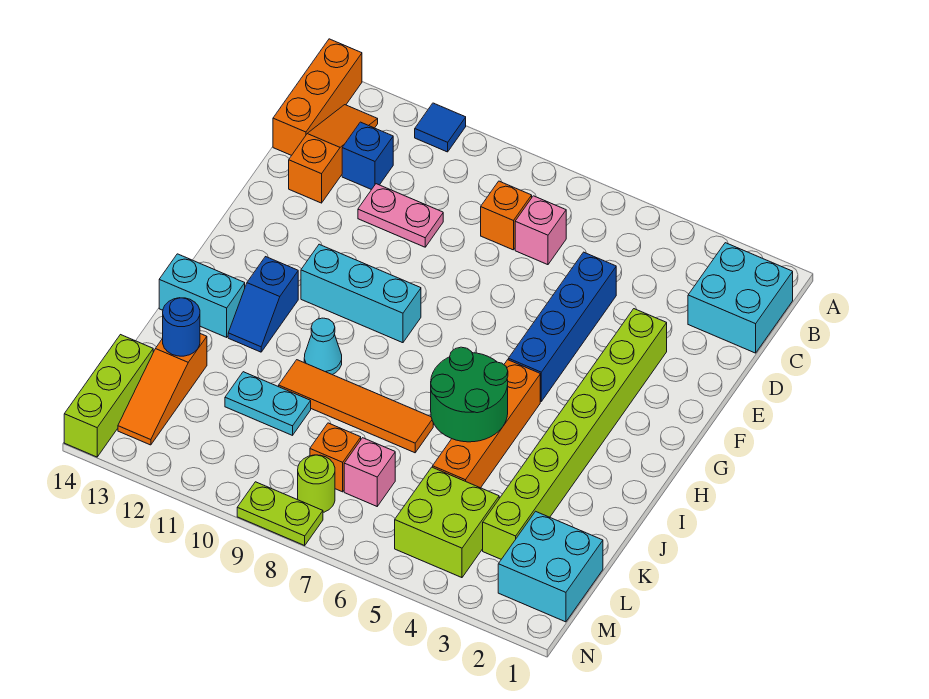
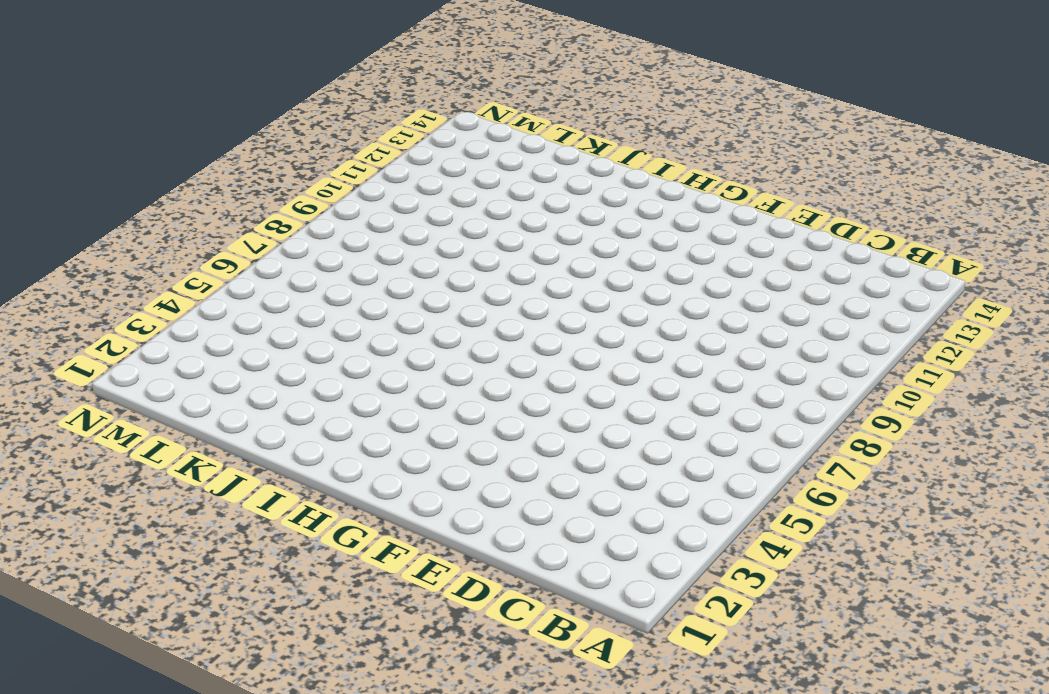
none -> blue 1x1 tile [415,103,466,152]
none -> orange 1x3 brick [273,39,362,156]
none -> cyan 2x2 brick [688,243,793,353]

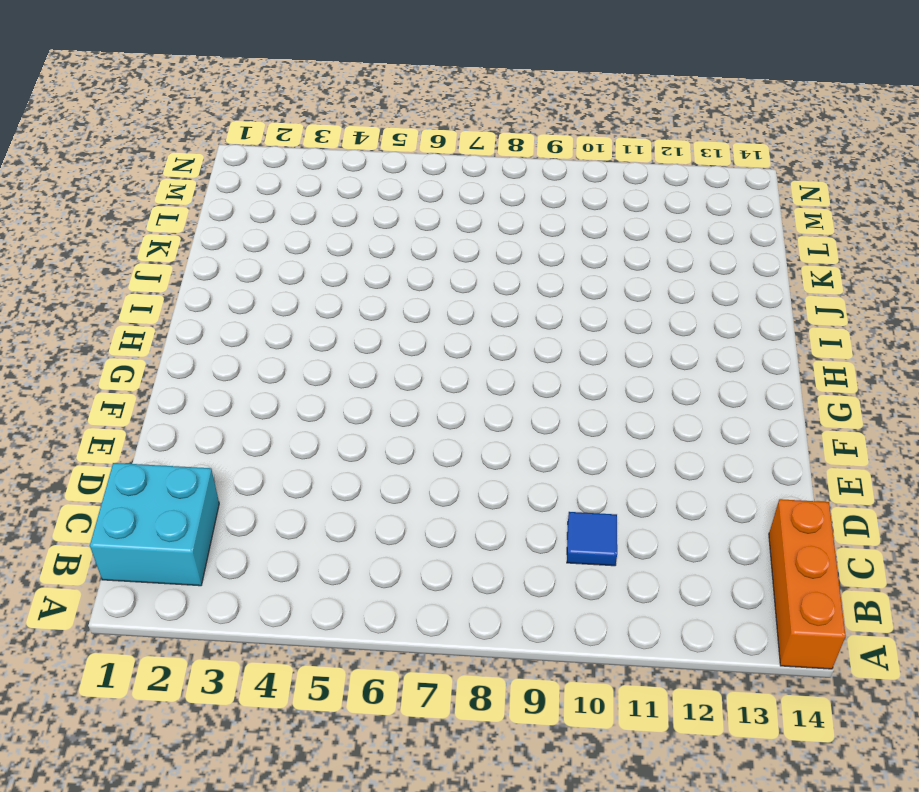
blue 1x1 tile [567,512,617,566] -> blue 1x1 tile moved to [415,103,466,152]
none -> orange 1x3 slope [289,105,378,203]
none -> pink 1x1 brick [515,196,566,265]
none -> orange 1x1 brick [481,181,532,250]

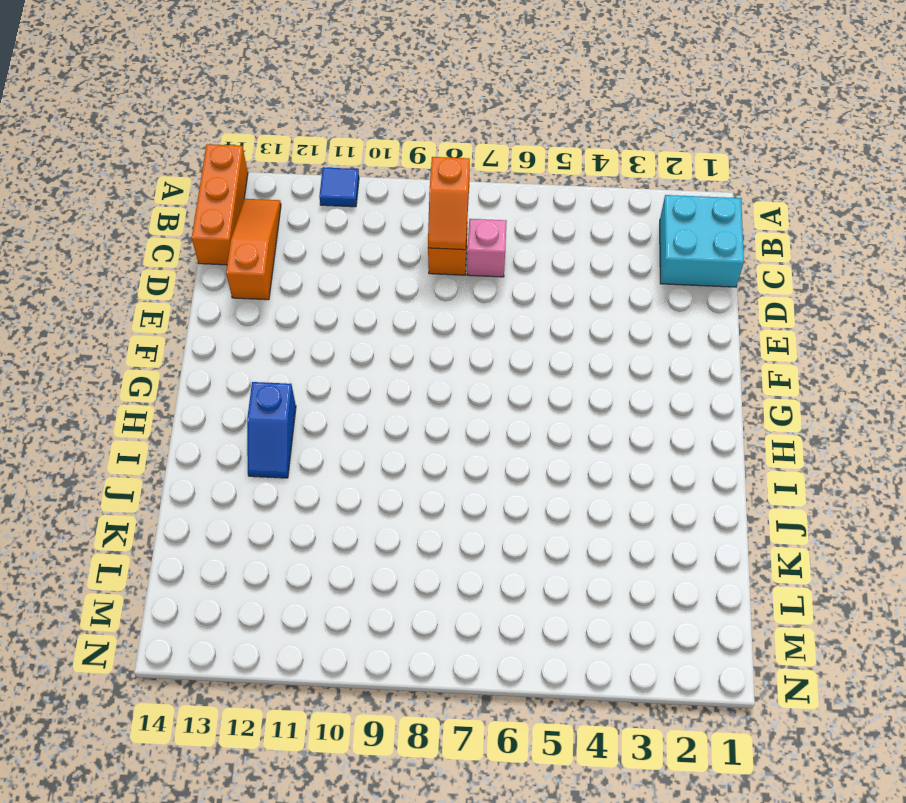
orange 1x2 slope [428,157,470,250] -> none
none -> blue 1x1 brick [342,122,393,190]
none -> blue 1x4 brick [508,252,616,401]
none -> pink 1x2 plate [358,184,443,247]

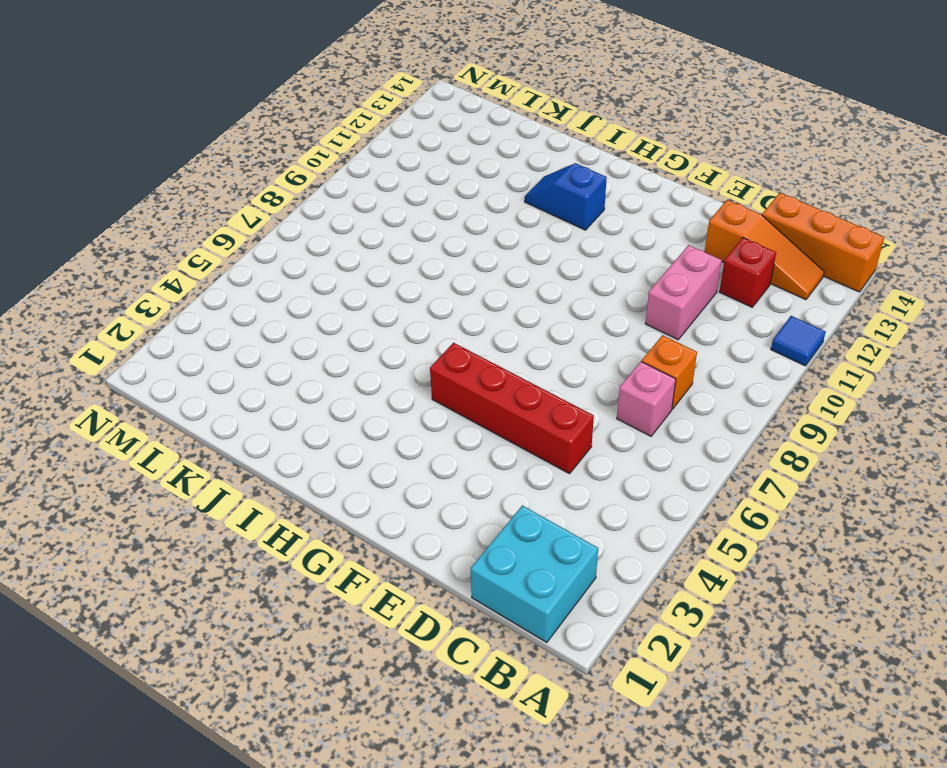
red 1x1 brick [719,238,776,307] -> blue 1x1 brick [342,122,393,190]
red 1x4 brick [430,343,594,474] -> blue 1x4 brick [508,252,616,401]
pink 1x2 brick [645,245,722,340] -> pink 1x2 plate [358,184,443,247]
none -> lime 1x8 brick [483,309,667,559]
none -> cyan 1x3 brick [301,244,421,343]
none -> orange 1x4 brick [433,360,540,488]

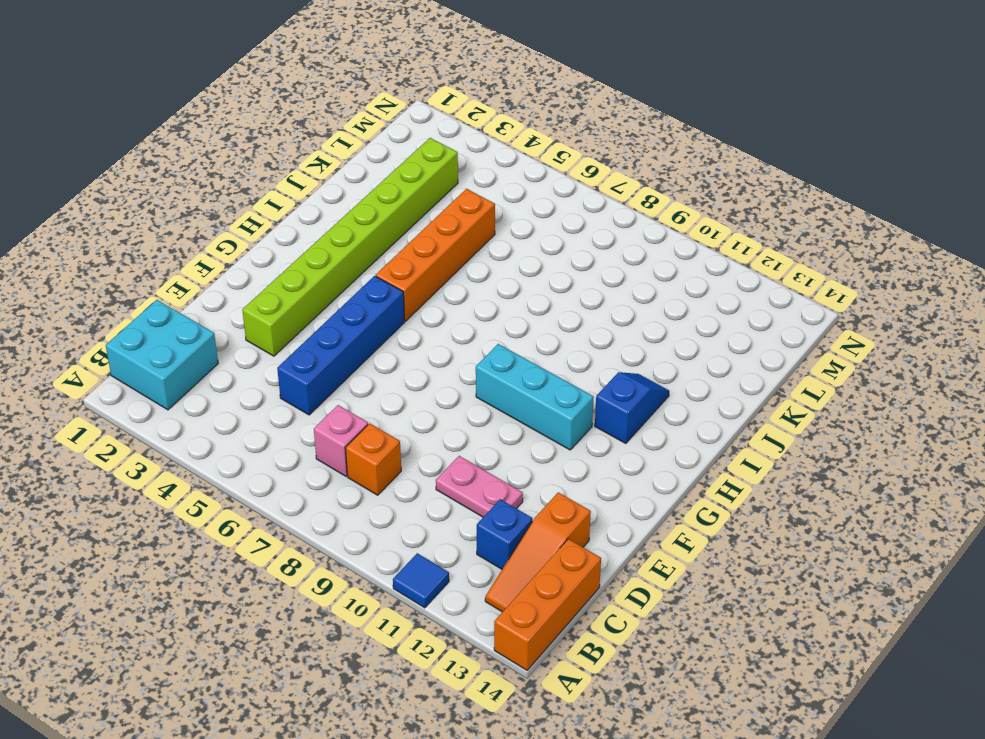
none -> cyan 1x1 cone [304,318,342,375]
none -> cyan 1x2 brick [159,254,245,337]
none -> orange 1x4 tile [279,360,433,453]

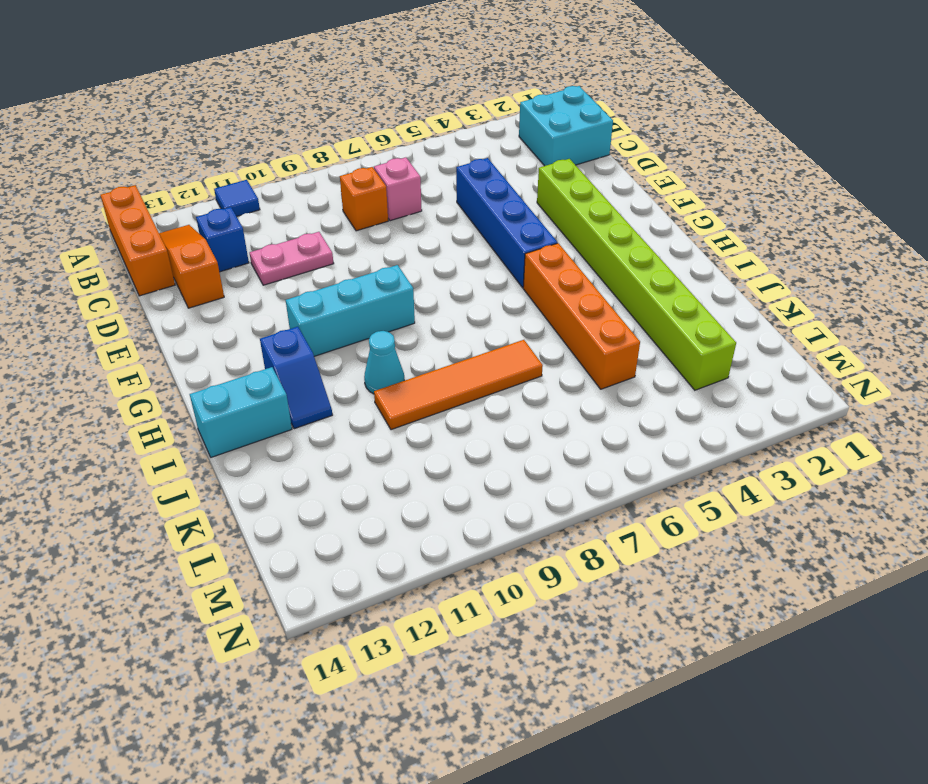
none -> cyan 1x2 plate [225,372,311,435]
none -> orange 1x3 slope [118,334,207,445]
none -> cyan 2x2 brick [498,511,603,622]

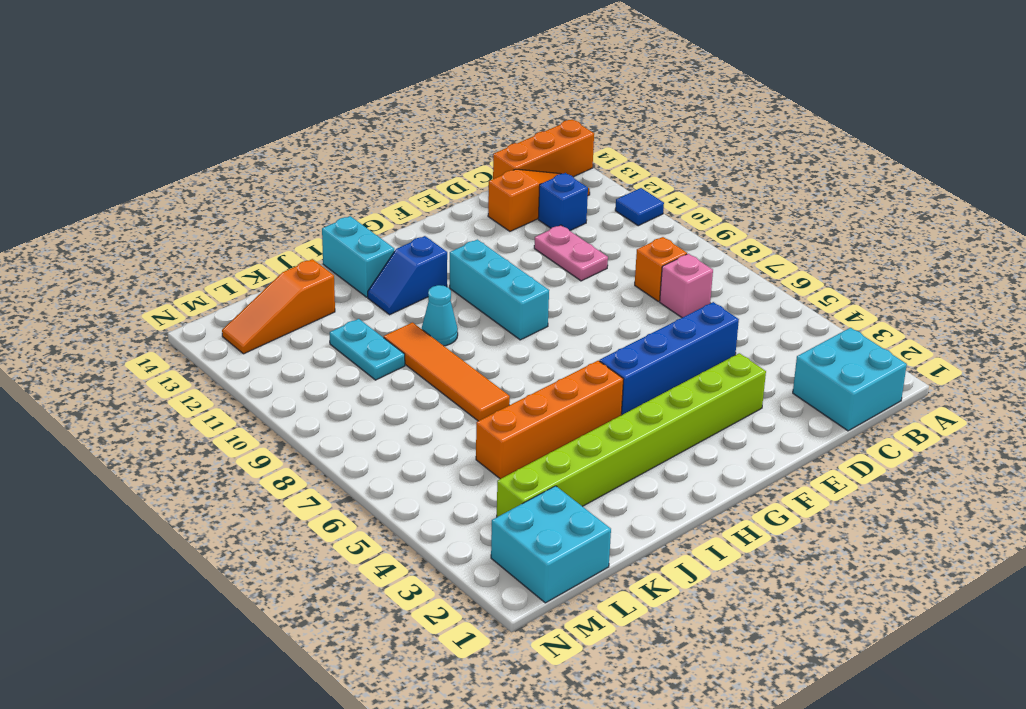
none -> lime 2x2 brick [395,467,499,578]
none -> pink 1x1 brick [344,438,395,506]
none -> orange 1x1 brick [310,423,361,492]

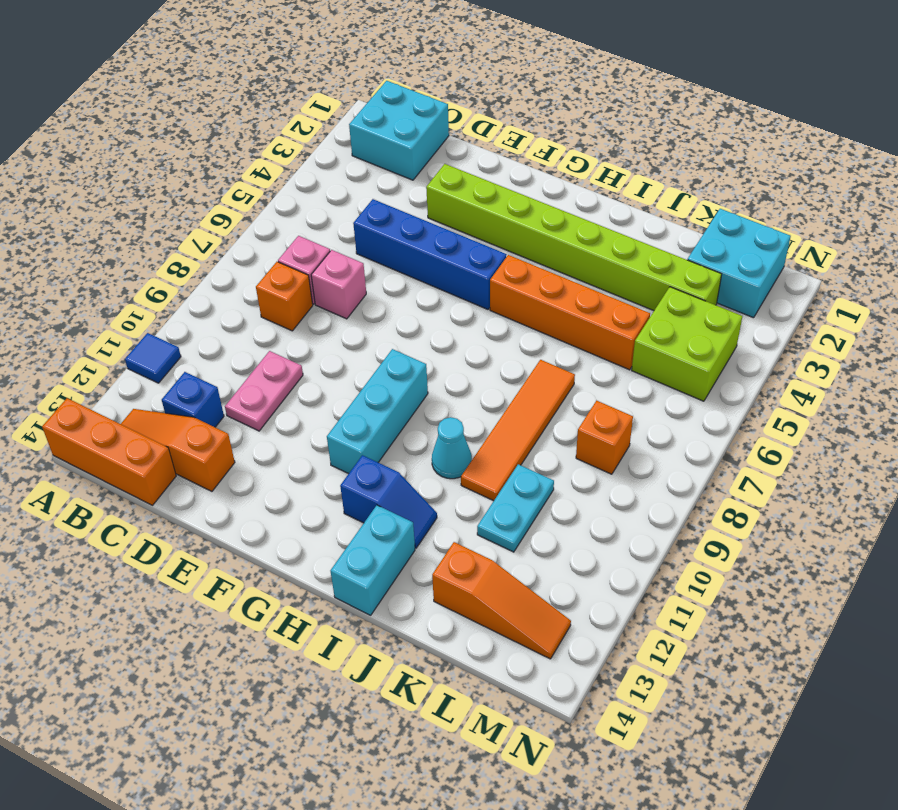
pink 1x1 brick [311,250,366,319] -> pink 1x1 brick moved to [344,438,395,506]
none -> lime 1x3 brick [64,335,153,457]
none -> lime 1x1 round brick [298,455,335,512]
none -> lime 1x2 plate [237,482,323,545]

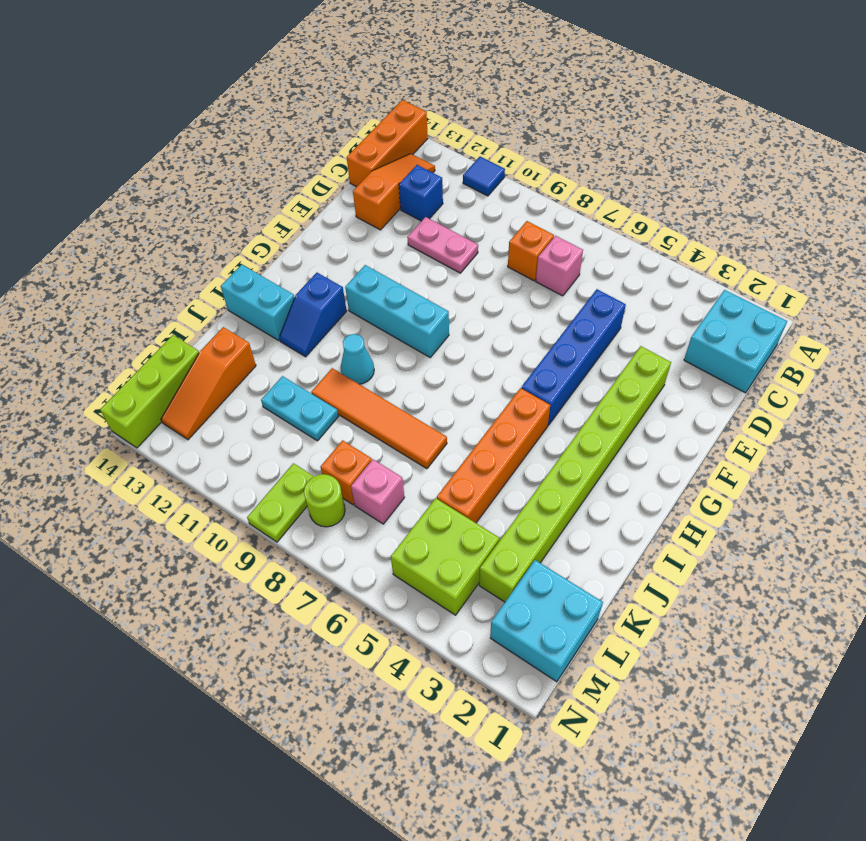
lime 1x2 plate [247,463,314,542] -> lime 1x2 plate turned to [237,482,323,545]
none -> green 2x2 round brick [431,347,508,442]
none -> blue 1x1 round brick [162,298,200,356]

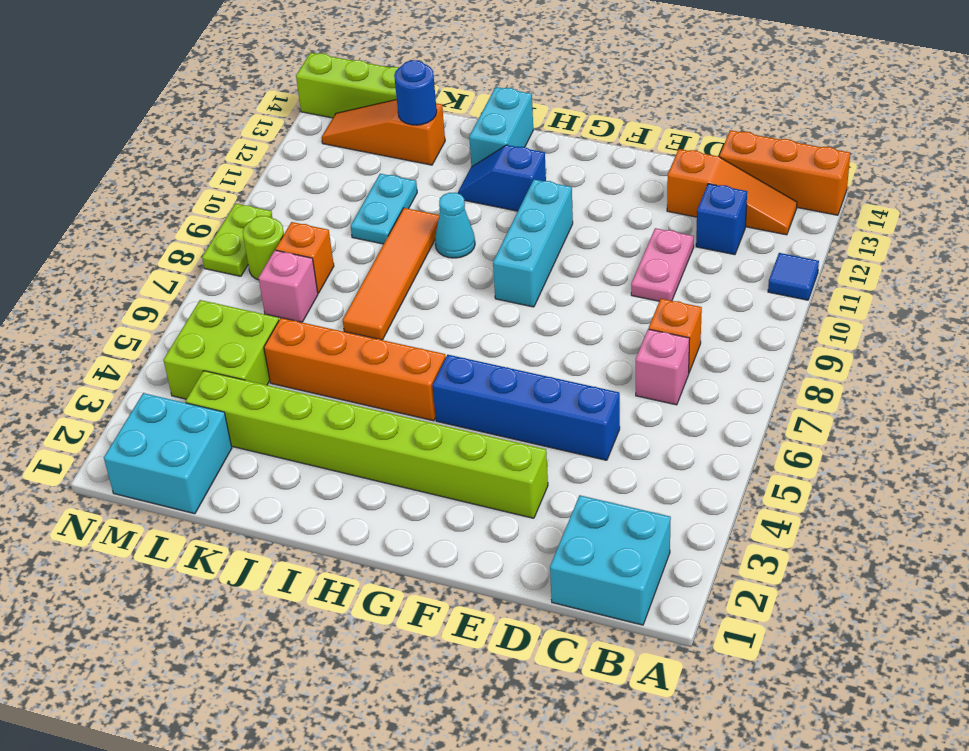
none -> green 2x2 round brick [431,347,508,442]

